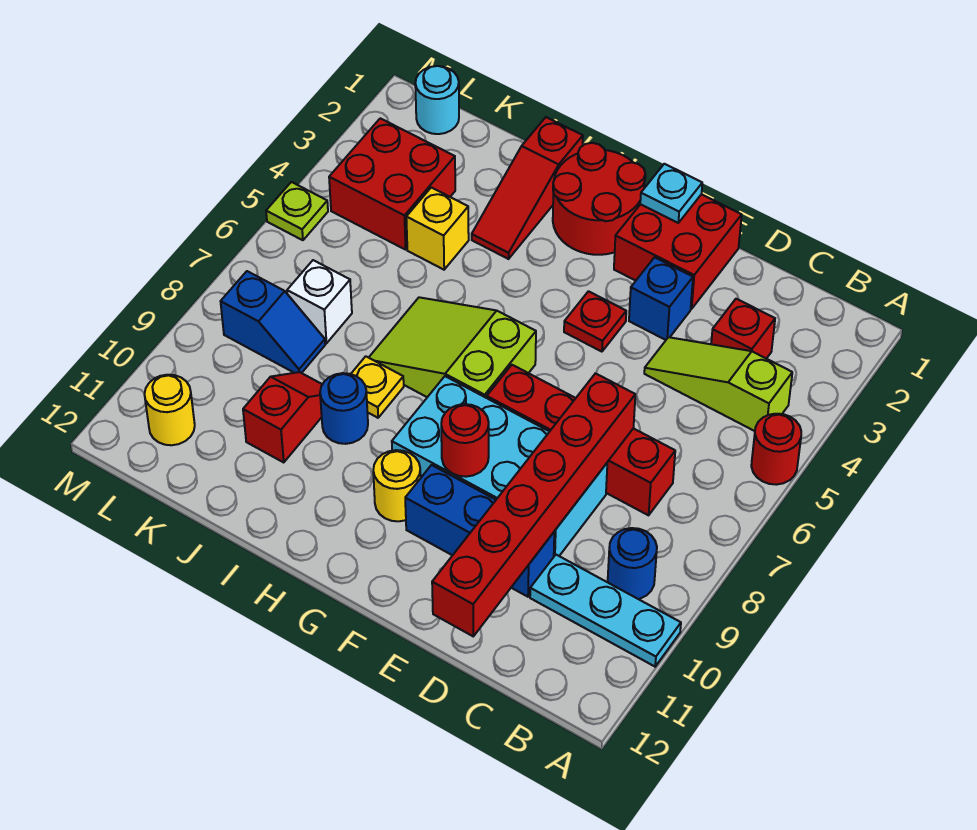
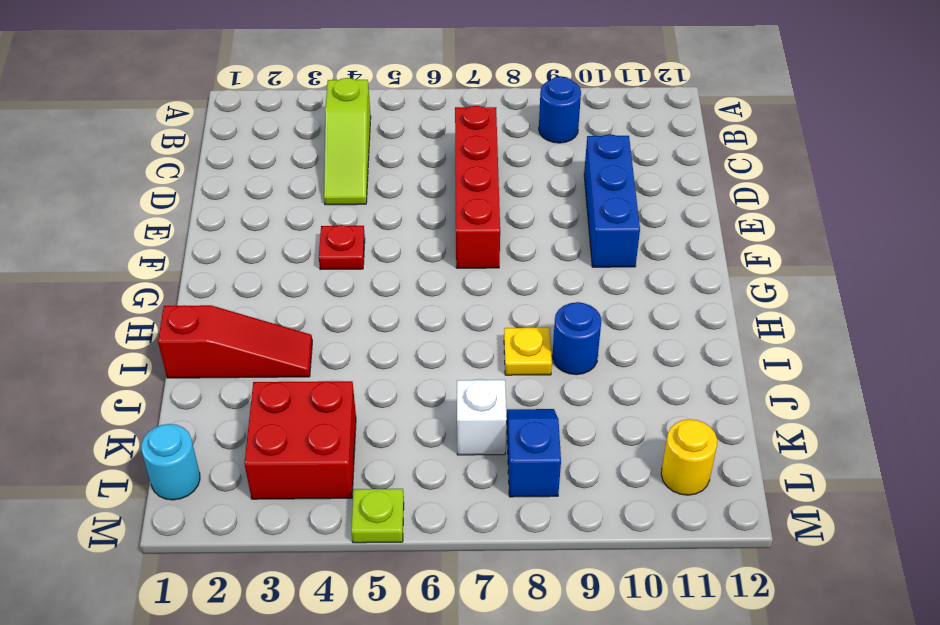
none -> red 1x1 round brick [751,414,801,485]
none -> cyan 1x3 plate [530,555,681,666]
none -> red 1x1 brick [711,299,775,359]

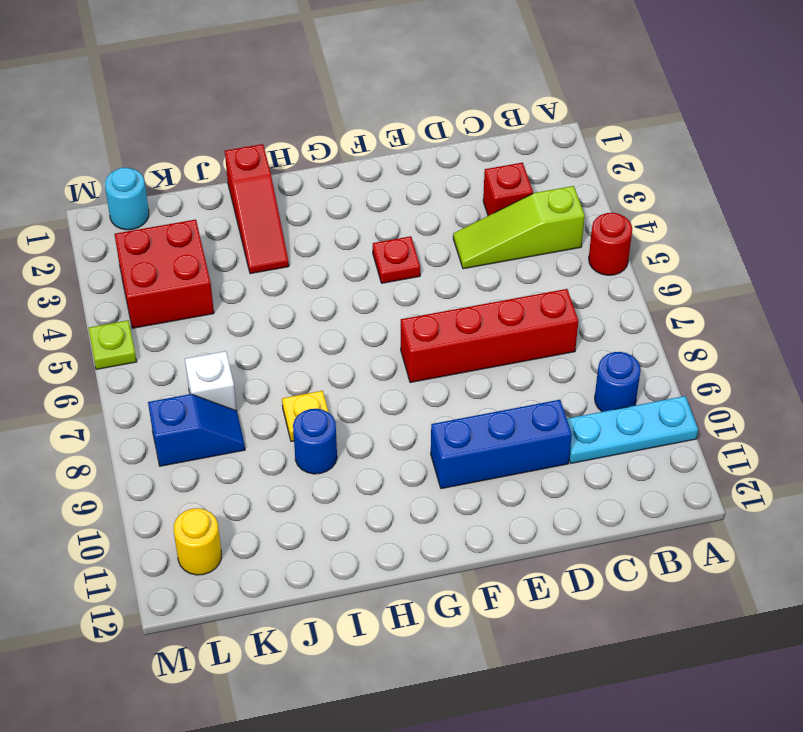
none -> cyan 2x4 brick [392,376,607,556]
none -> red 2x2 brick [614,194,742,309]
none -> blue 1x1 brick [629,257,693,340]

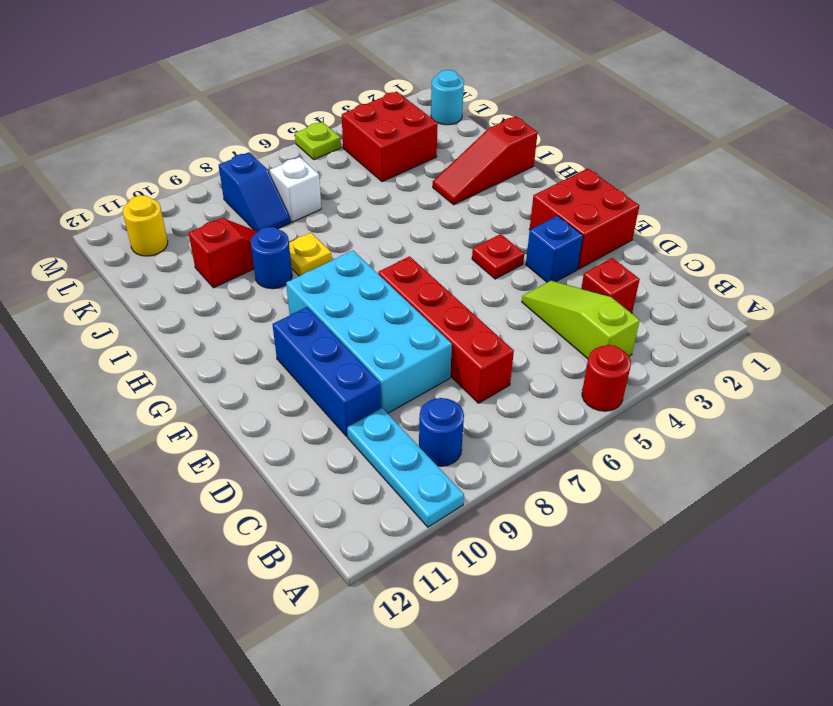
none -> red 2x2 round brick [553,143,645,255]
none -> lime 2x3 slope [369,297,536,398]
none -> yellow 1x1 round brick [373,450,421,521]

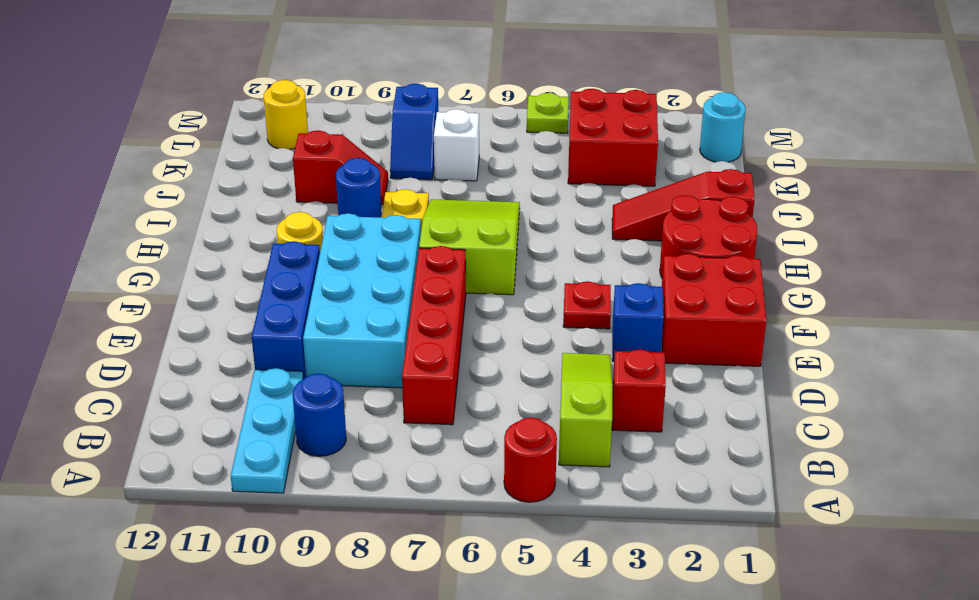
none -> yellow 1x1 brick [406,188,469,270]
none -> red 1x6 brick [432,373,635,636]
none -> cyan 1x1 plate [640,164,702,223]

